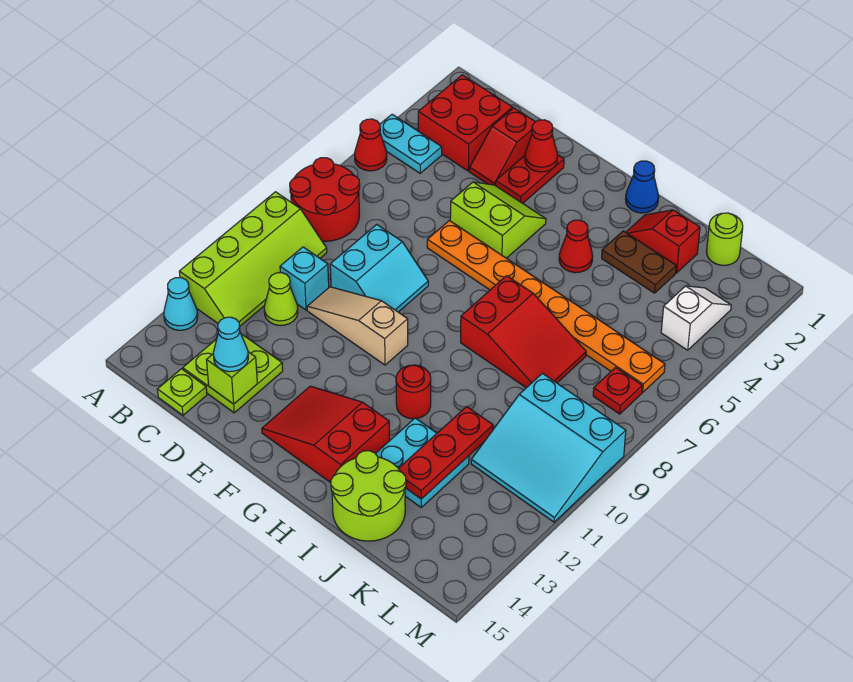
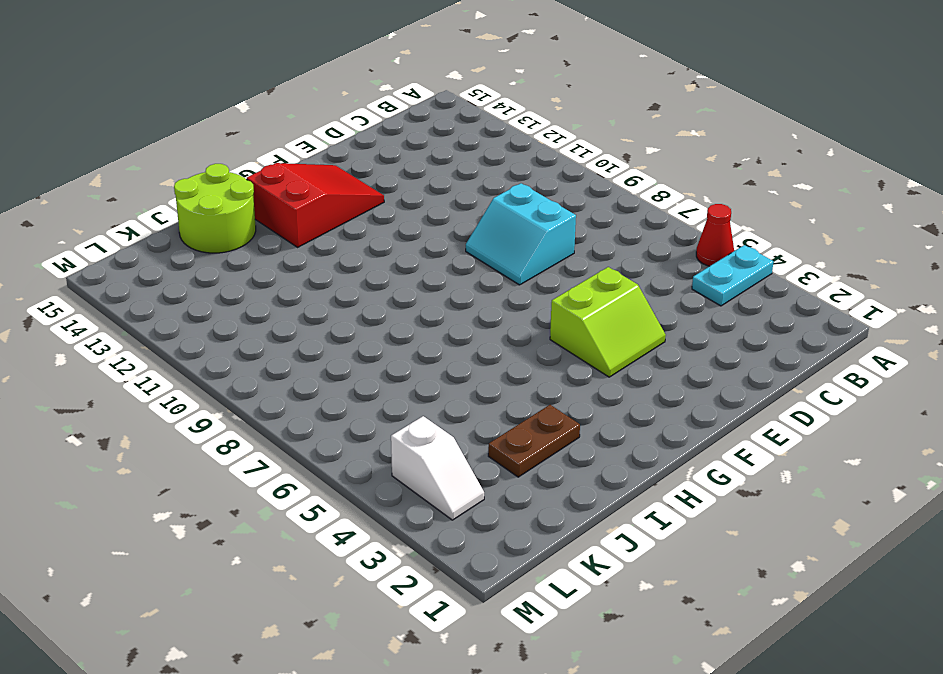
none -> red 2x2 round brick [290,158,360,241]
none -> lime 2x4 slope [179,192,327,326]
none -> cyan 1x1 cone [164,278,198,330]
none -> red 2x2 brick [418,75,513,171]

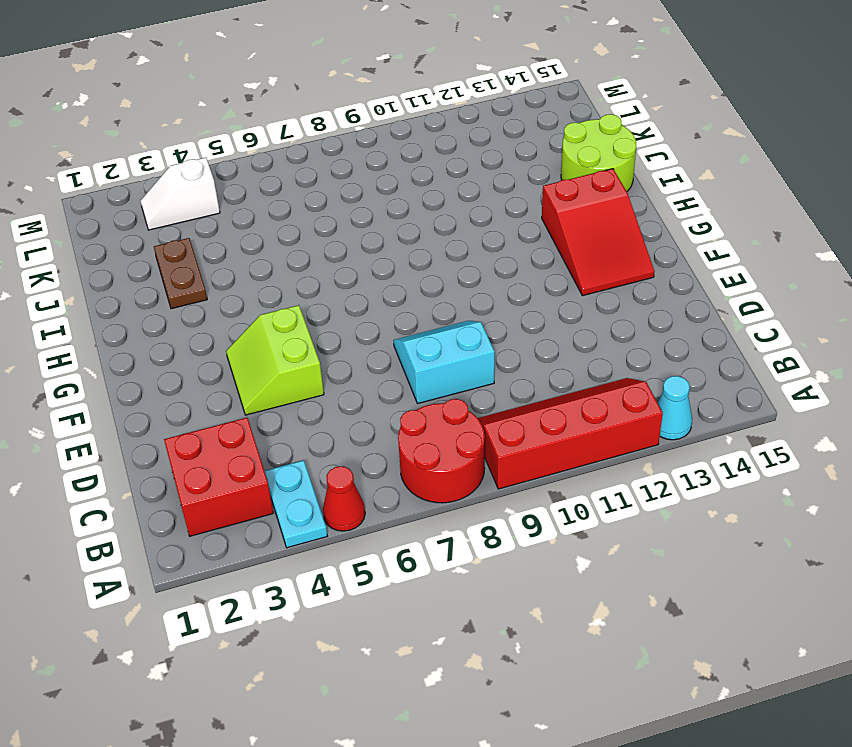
red 2x4 slope [478,378,663,489] -> lime 2x4 slope [179,192,327,326]
none -> cyan 1x1 brick [280,247,329,310]
none -> lime 1x1 cone [264,273,298,325]
none -> lime 2x2 plate [183,334,283,413]
none -> lime 1x1 plate [157,369,207,415]

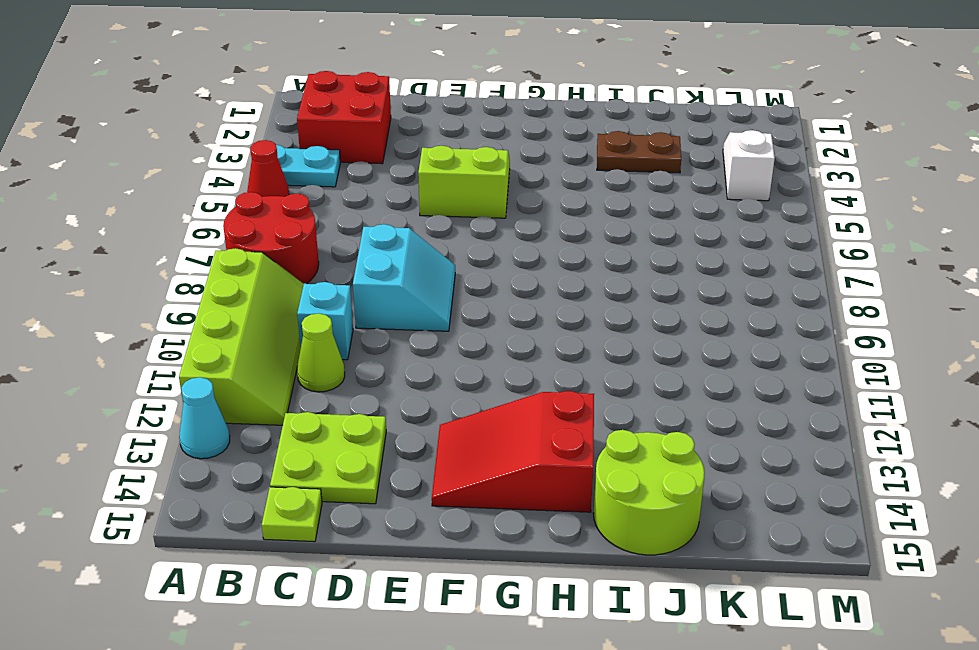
none -> red 1x2 slope [470,108,535,186]
none -> tan 1x3 slope [307,287,408,365]
none -> red 1x2 plate [496,155,564,203]
none -> orange 1x8 plate [427,221,665,392]

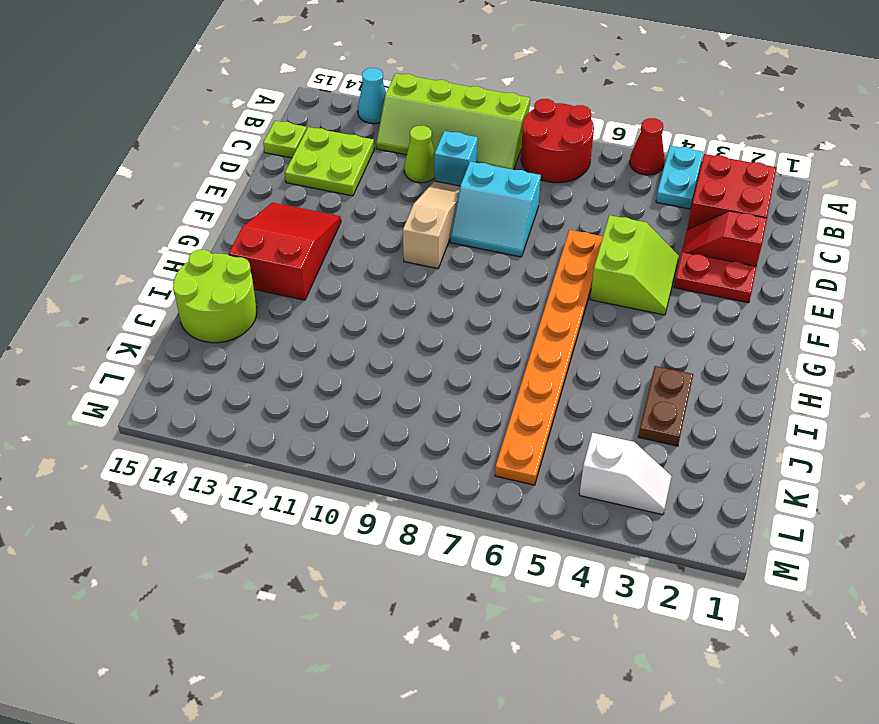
none -> blue 1x1 cone [625,161,659,213]
none -> red 1x1 cone [559,220,593,273]
none -> red 2x3 slope [461,276,586,388]
none -> red 1x1 round brick [396,365,431,419]

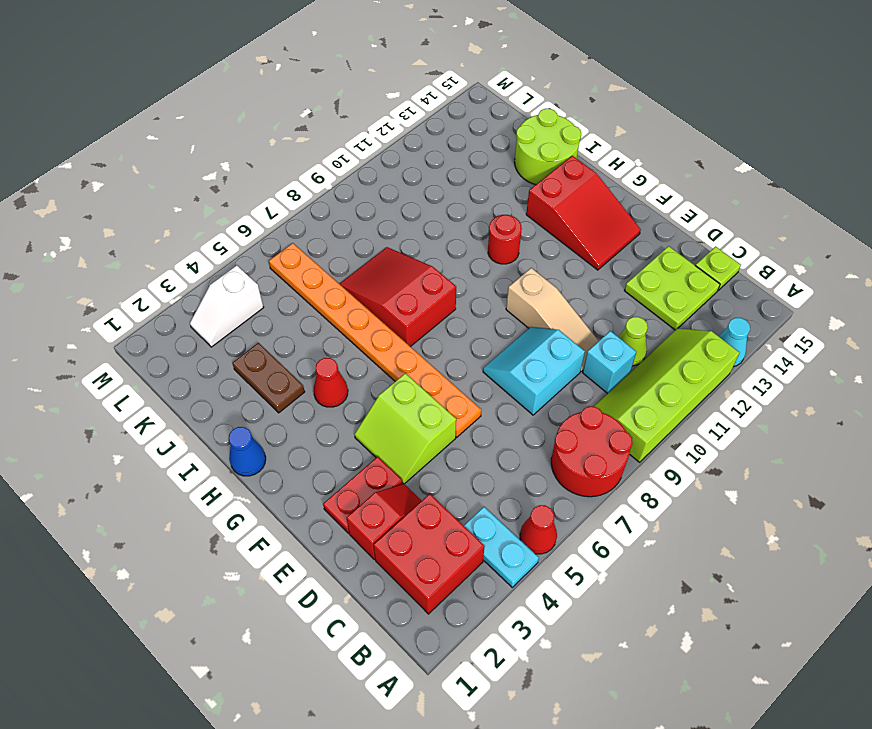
none -> red 1x2 slope [626,210,700,273]
none -> cyan 2x2 plate [376,418,469,507]
none -> lime 1x1 round brick [707,213,743,265]
none -> cyan 3x3 slope [471,373,626,522]

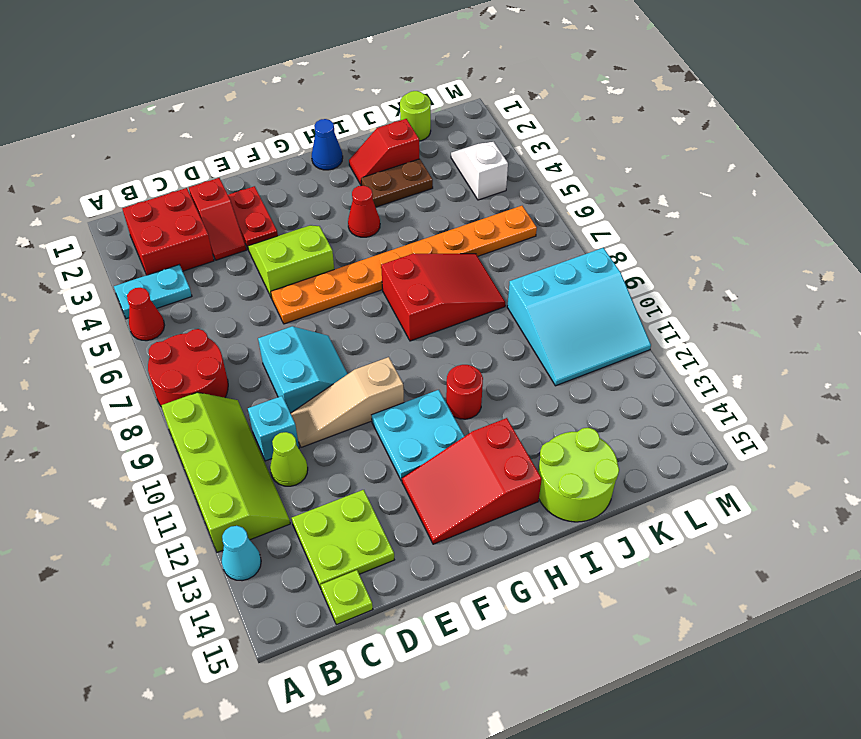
cyan 2x2 plate [372,390,464,481] -> cyan 2x2 plate moved to [376,418,469,507]
none -> red 1x1 plate [593,367,642,414]
none -> lime 1x1 brick [207,352,257,404]
none -> red 1x1 cone [525,120,558,172]
none -> red 1x3 plate [398,407,493,499]

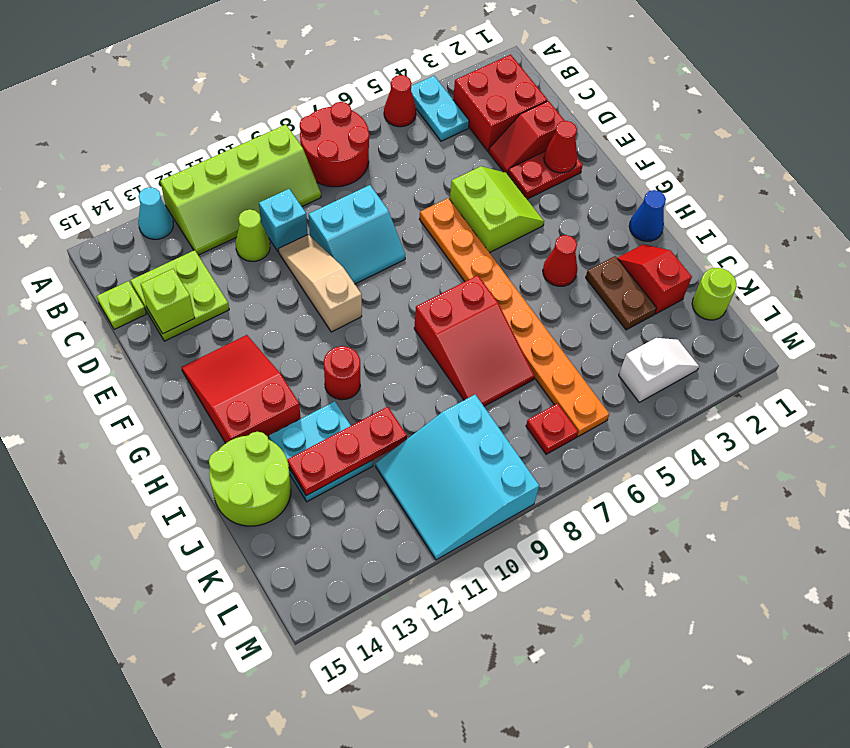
none -> cyan 1x1 cone [213,317,248,372]

